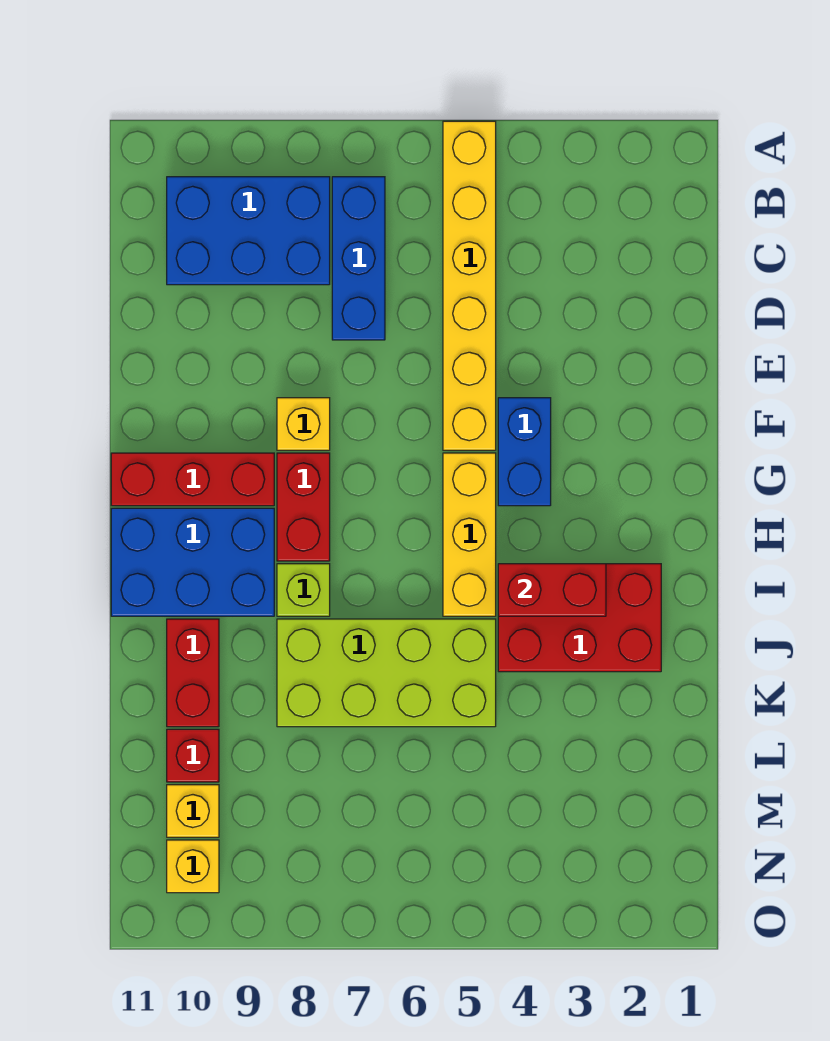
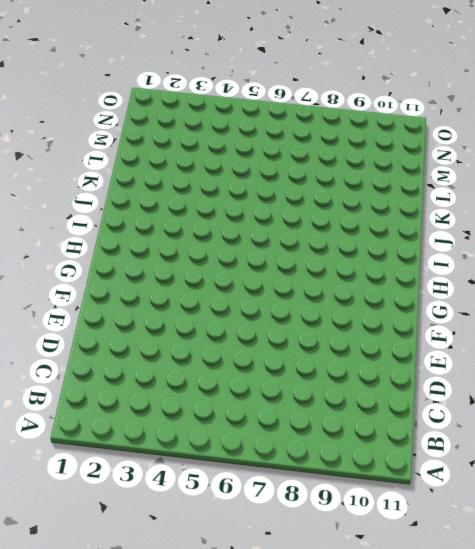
none -> yellow 1x6 brick [443,121,496,450]
none -> blue 1x3 brick [332,177,385,340]
none -> blue 2x3 brick [167,177,330,285]

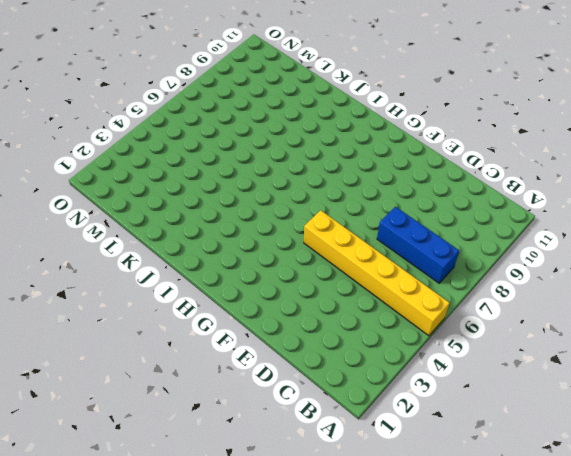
none -> blue 2x3 brick [167,177,330,285]
none -> blue 1x2 brick [498,398,551,506]
none -> yellow 1x1 brick [277,398,330,450]

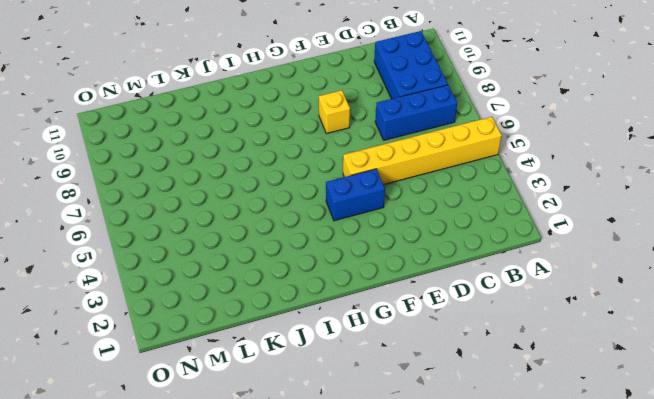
none -> yellow 1x3 brick [443,453,496,616]
none -> red 1x2 brick [277,453,330,561]
none -> red 1x3 brick [111,453,274,506]

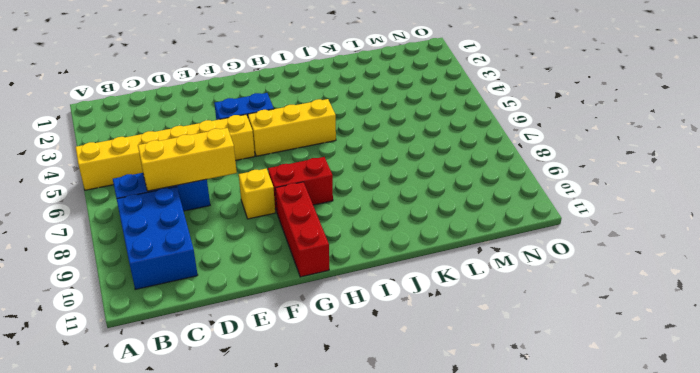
yellow 1x3 brick [138,128,237,191] -> none
none -> blue 2x3 brick [111,508,274,616]
none -> red 2x3 brick [498,564,661,672]
none -> lime 1x1 brick [277,564,330,616]

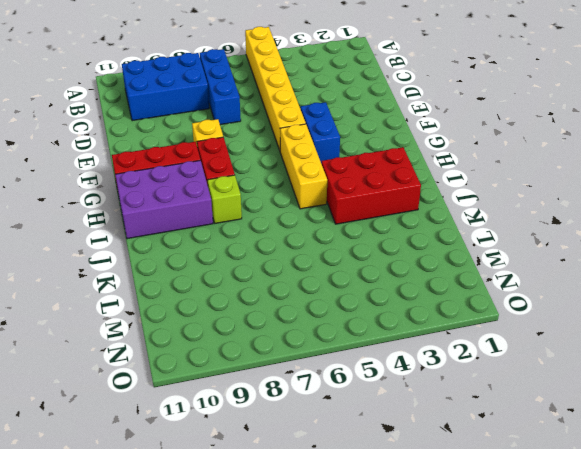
purple 2x3 brick [115,160,213,239] -> blue 2x3 brick [111,508,274,616]
none -> lime 2x4 brick [277,619,496,727]
none -> red 1x2 brick [167,619,219,727]
none -> red 1x1 brick [167,729,219,782]

